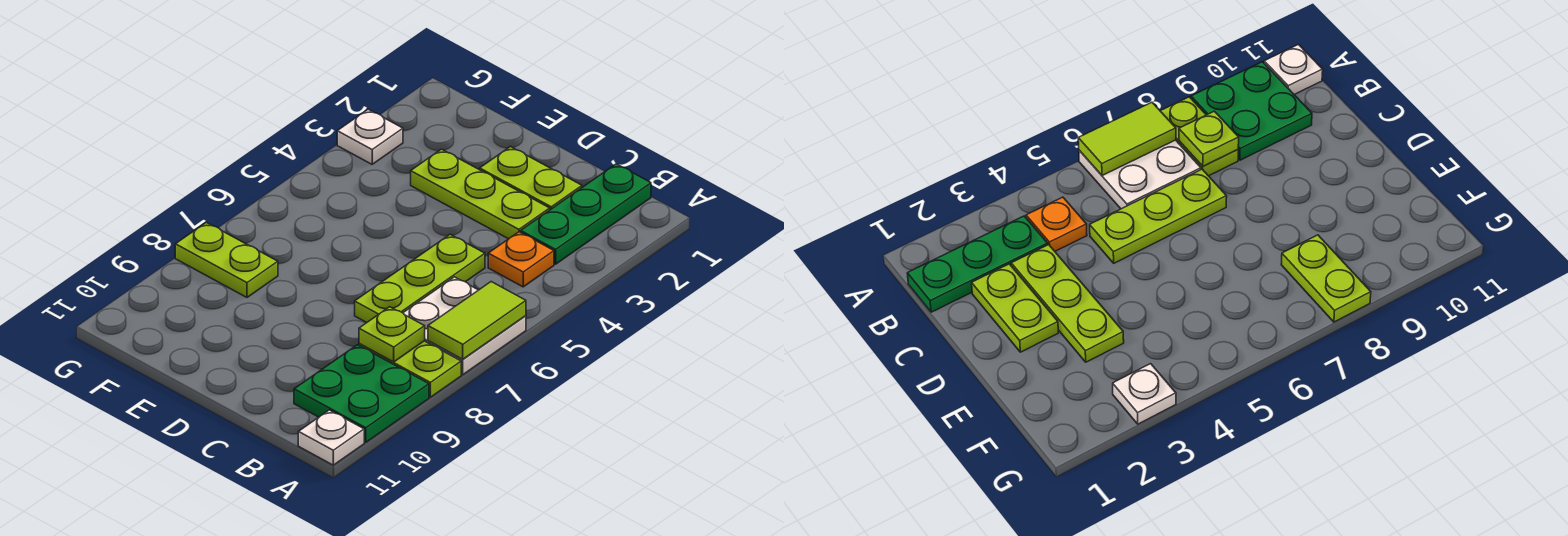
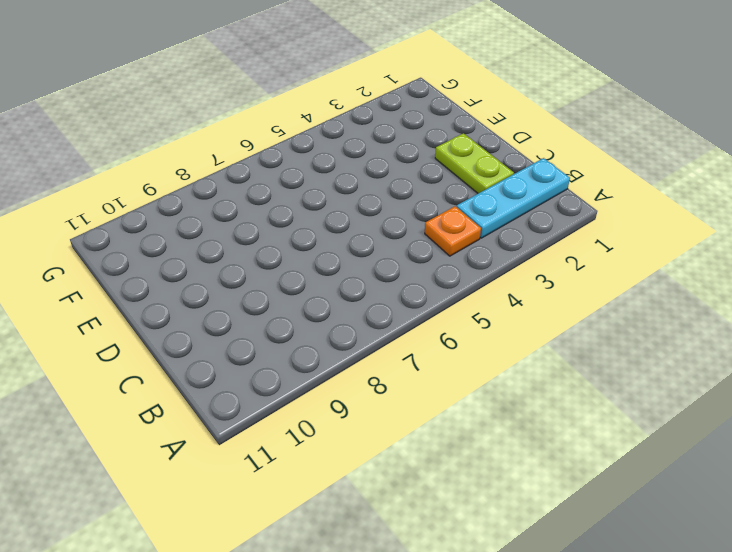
cyan 1x3 plate [457,158,570,238] -> green 1x3 plate [521,164,651,264]
none -> white 2x2 plate [403,277,526,375]
none -> lime 1x2 plate [359,341,461,397]
none -> green 2x2 plate [294,345,429,442]

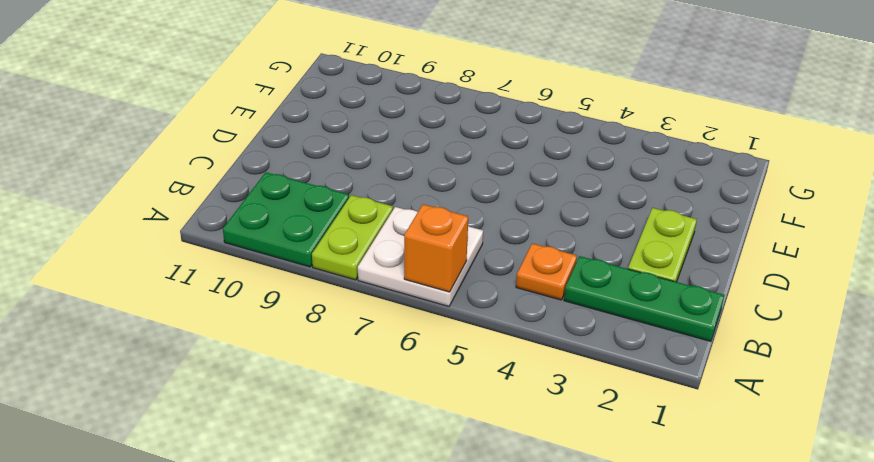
orange 1x1 brick [404,204,468,292] -> lime 1x2 tile [428,282,526,359]
none -> white 1x1 plate [298,410,364,465]
none -> lime 1x3 plate [411,149,550,239]
none -> lime 1x3 plate [355,235,485,323]

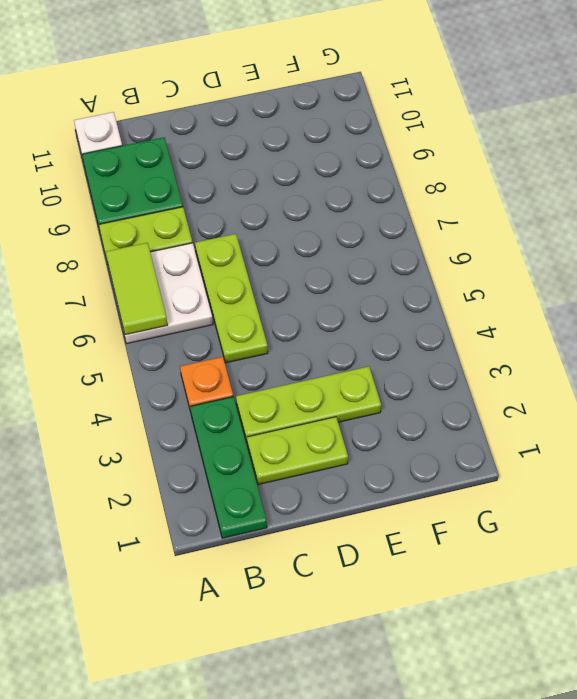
none -> lime 1x2 plate [175,222,278,297]
none -> white 1x1 plate [337,109,403,164]
none -> lime 1x1 plate [359,307,425,362]

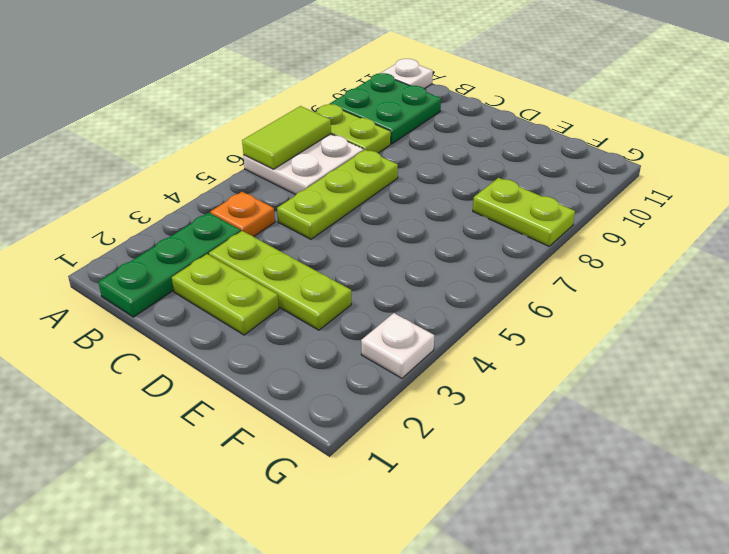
none -> lime 1x1 plate [359,307,425,362]

